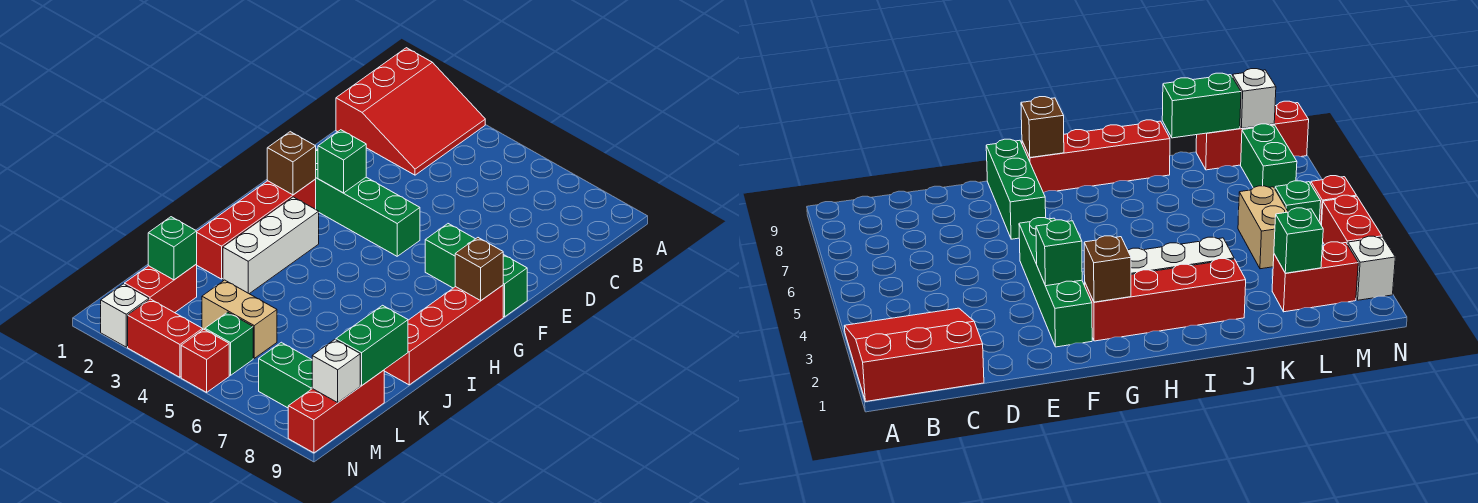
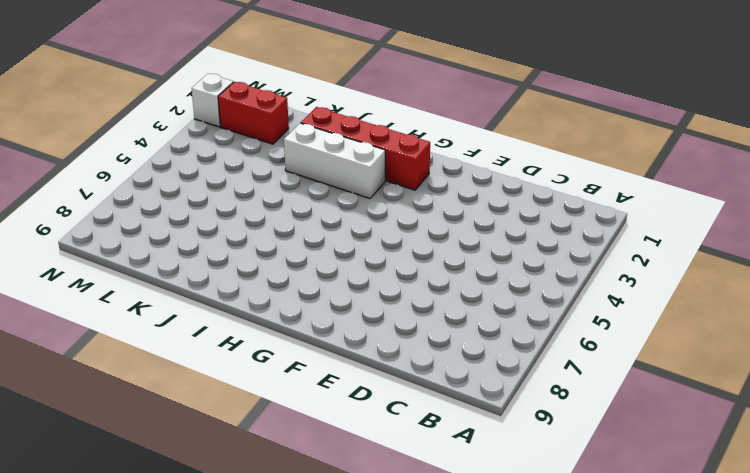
none -> red 3x3 slope [336,48,485,175]
none -> green 1x4 brick [316,149,420,256]
none -> green 1x3 brick [425,224,527,317]

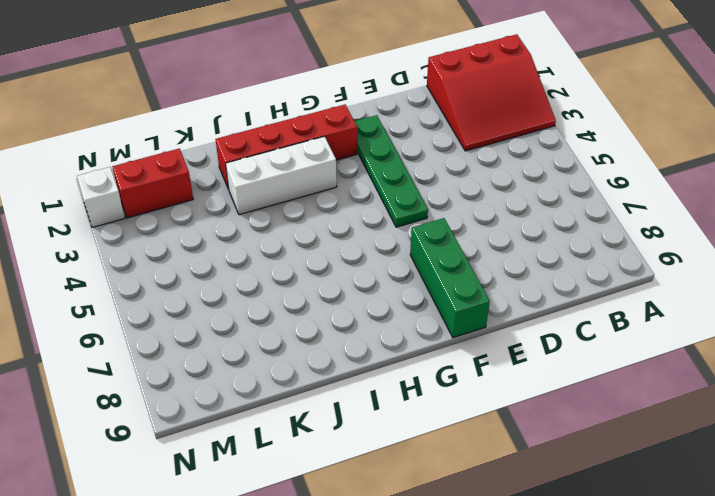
green 1x4 plate [354,115,428,227] -> green 1x4 brick [316,149,420,256]
none -> red 1x4 brick [384,285,503,385]
none -> tan 1x2 brick [202,280,277,358]
none -> red 1x3 brick [288,370,384,453]

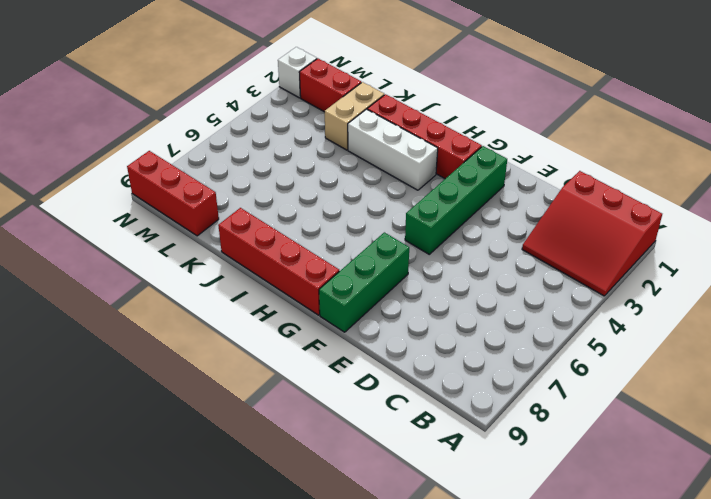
tan 1x2 brick [325,82,384,150] -> tan 1x2 brick moved to [202,280,277,358]
none -> green 1x1 brick [205,312,253,375]
none -> green 1x2 brick [259,342,312,408]
none -> red 1x2 brick [128,299,203,377]

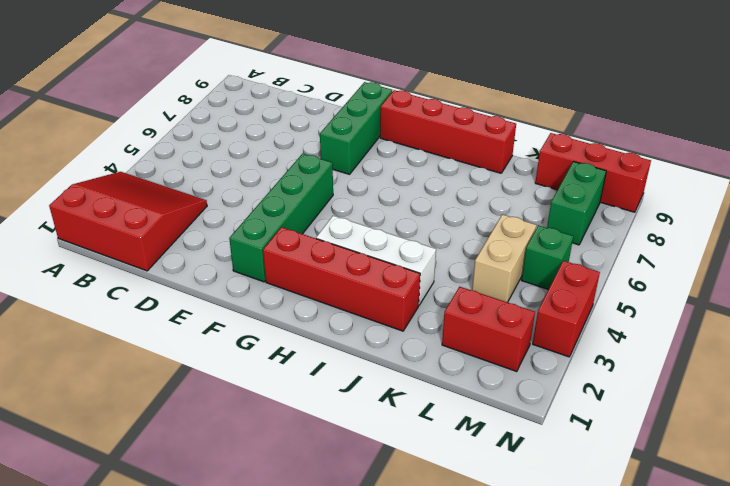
none -> white 1x1 brick [101,284,149,347]
none -> red 1x1 brick [181,329,229,392]
none -> green 1x1 brick [318,130,366,193]

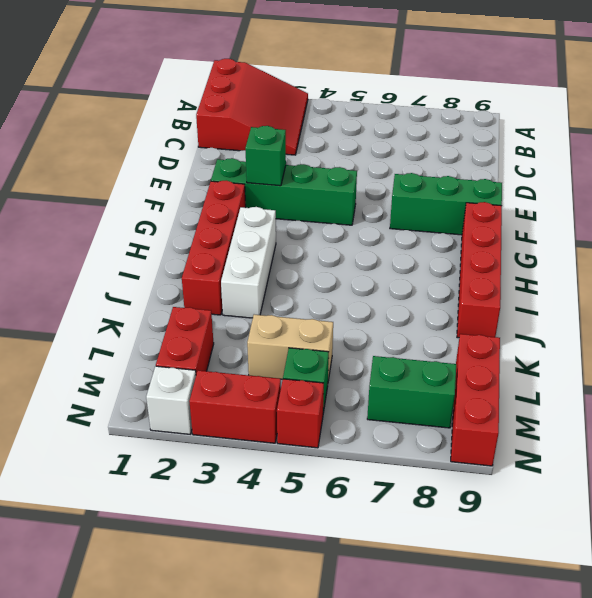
none -> brown 1x1 brick [267,132,316,195]
none -> brown 1x1 brick [455,238,503,300]
none -> green 1x2 brick [336,305,408,386]

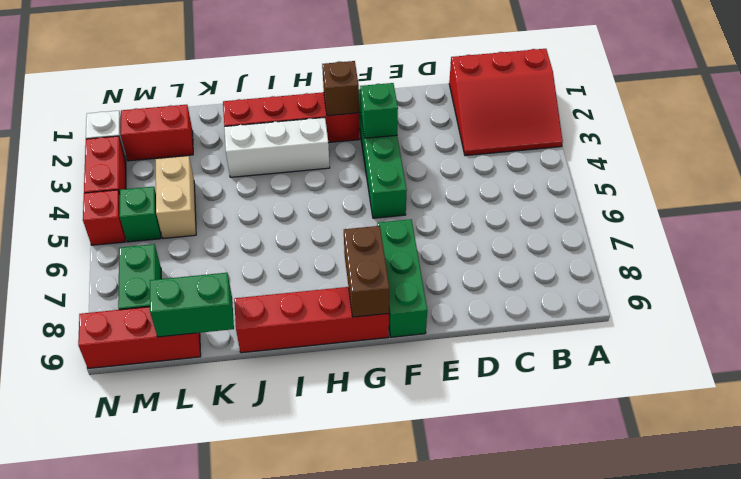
brown 1x2 brick [344,226,389,317] -> brown 1x1 brick [455,238,503,300]
none -> green 1x1 brick [148,217,197,280]
none -> white 1x1 brick [312,340,360,402]

